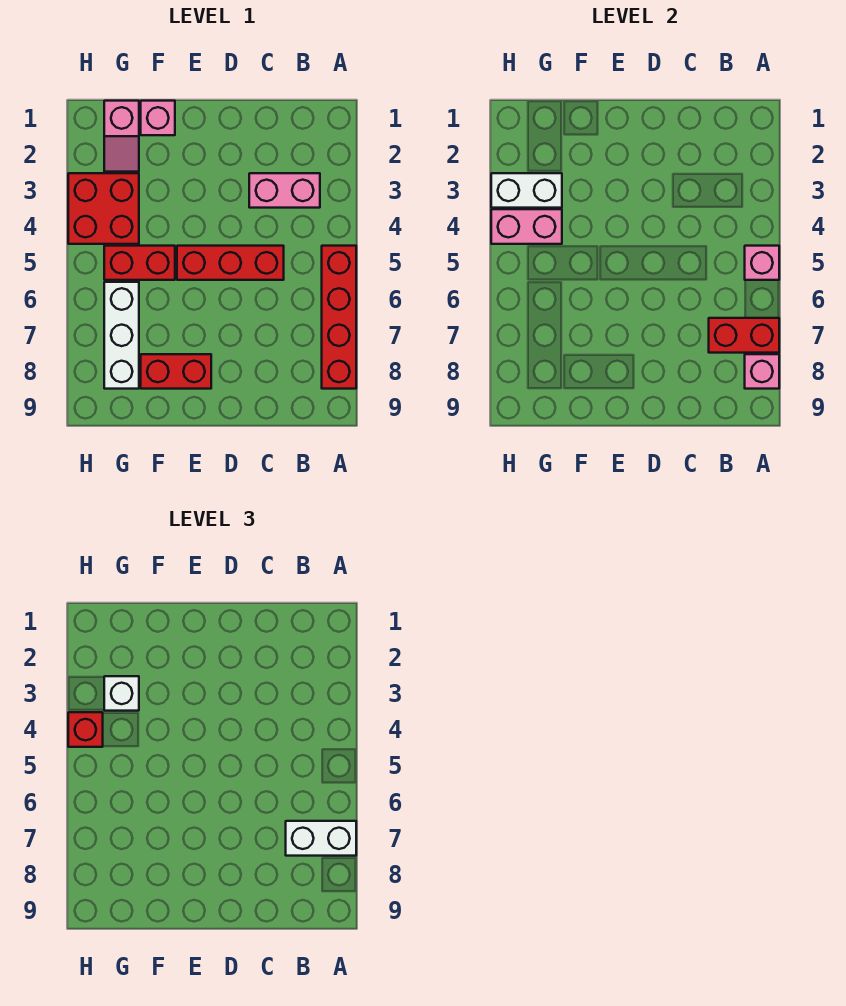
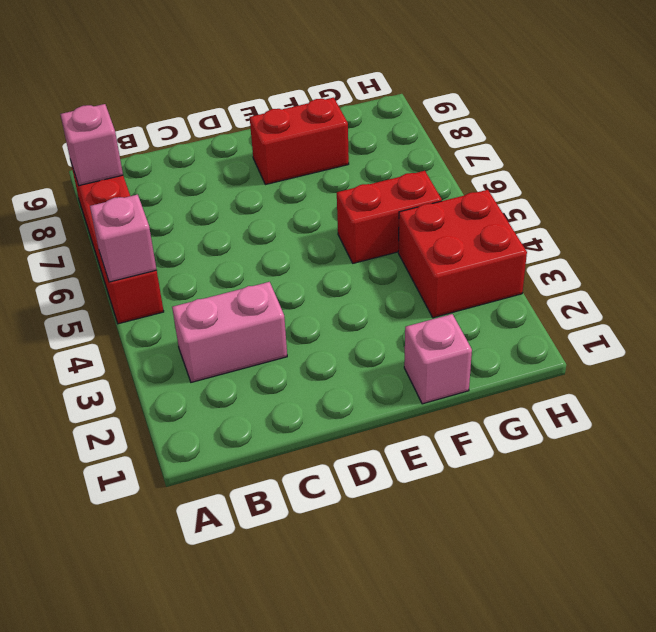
none -> red 1x3 brick [177,246,284,280]
none -> pink 1x2 slope [104,101,139,172]
none -> white 1x3 brick [104,282,139,389]

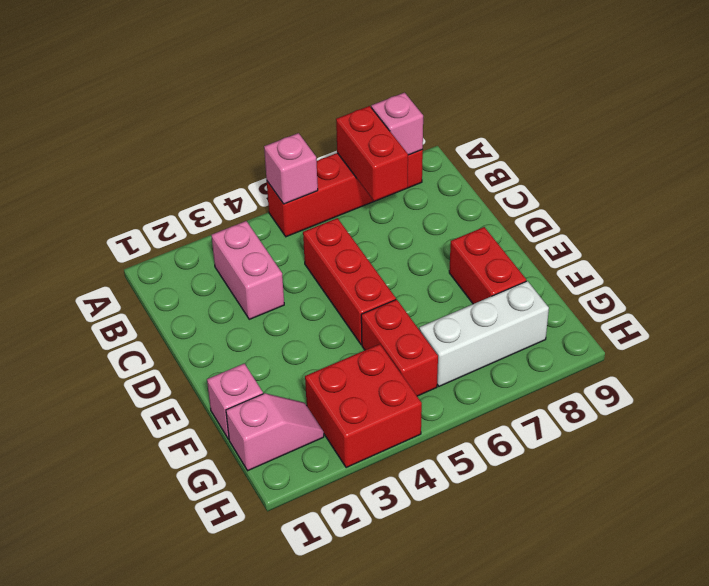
none -> white 1x2 brick [491,173,562,208]
none -> pink 1x2 brick [491,209,562,244]
none -> white 1x2 brick [286,821,356,856]

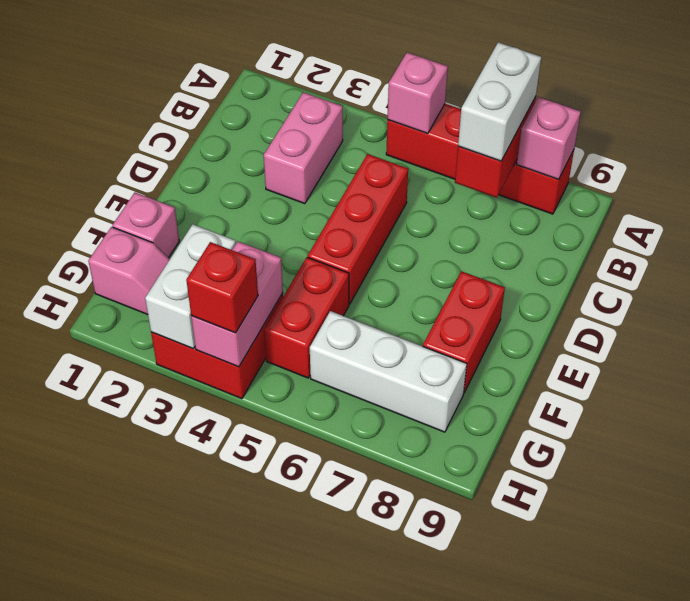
none -> white 1x1 brick [104,676,139,711]

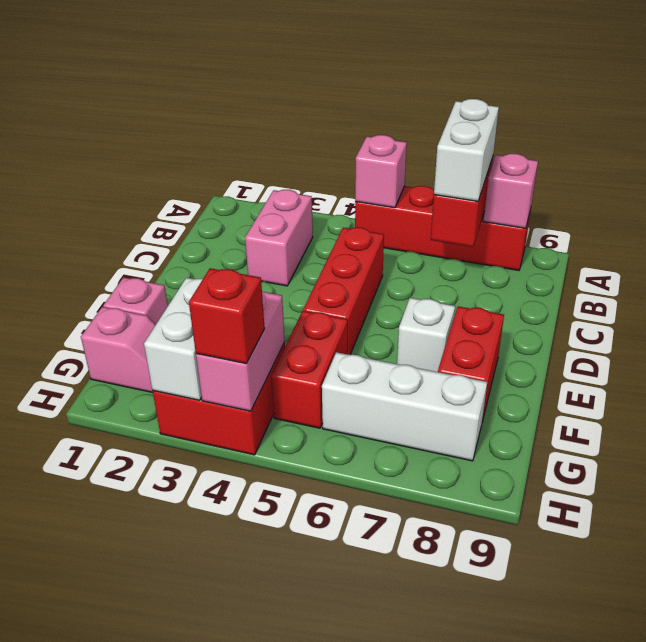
white 1x1 brick [397,298,455,372] -> white 1x1 brick moved to [104,676,139,711]

